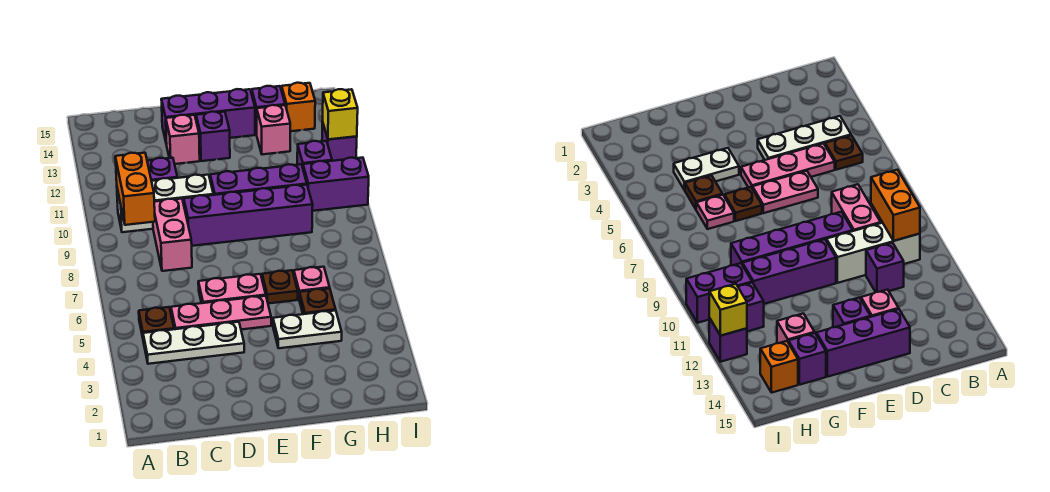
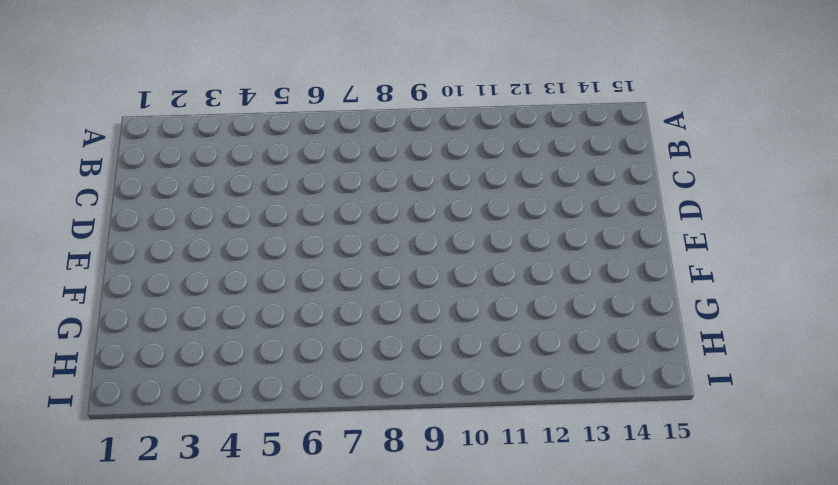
none -> white 1x3 plate [143,322,244,364]
none -> brown 1x1 plate [139,307,174,337]
none -> white 1x3 brick [117,175,213,232]

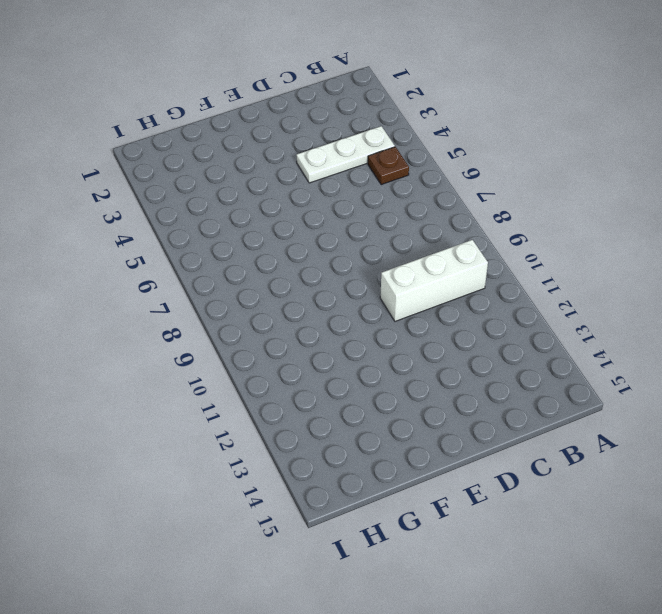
none -> pink 1x3 plate [171,296,271,330]
none -> pink 1x2 brick [153,199,192,271]
none -> purple 1x1 brick [147,158,177,181]

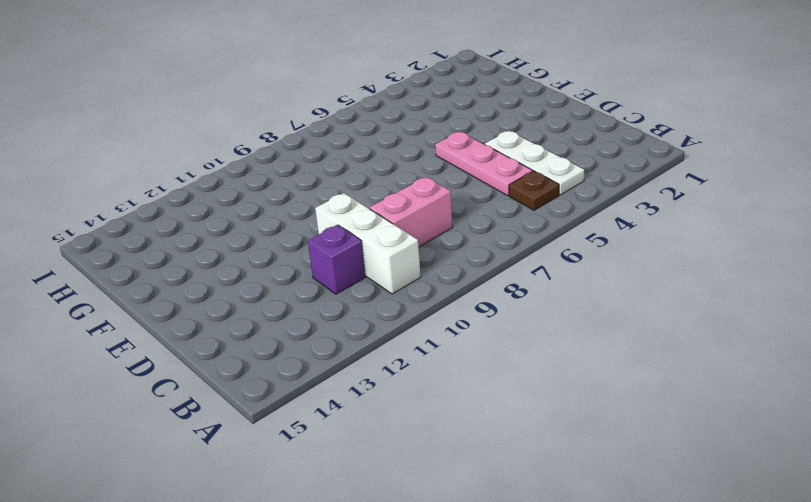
none -> pink 1x2 plate [198,274,266,303]
none -> purple 1x4 brick [184,185,313,246]
none -> pink 1x1 brick [166,115,200,164]

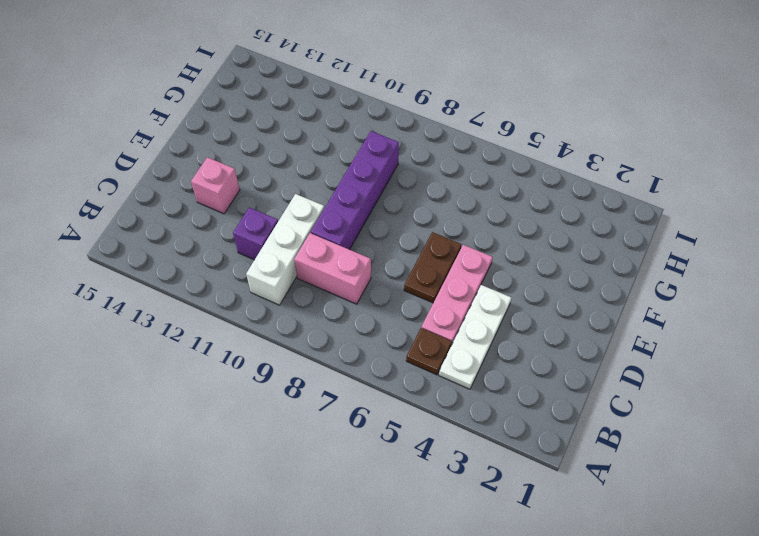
brown 1x2 plate [404,232,461,303] -> pink 1x2 plate [198,274,266,303]
none -> purple 1x3 brick [161,89,255,145]
none -> purple 1x3 brick [210,164,307,195]
none -> purple 1x1 brick [196,112,230,161]

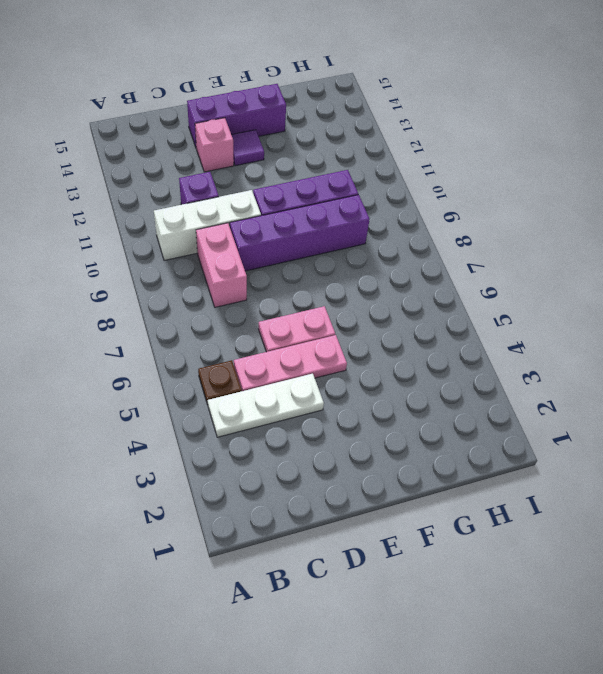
purple 1x1 tile [232,130,264,166] -> purple 1x1 brick [196,112,230,161]
none -> white 1x2 plate [273,310,342,348]
none -> brown 1x1 plate [262,270,298,304]
none -> brown 1x1 plate [299,288,336,314]

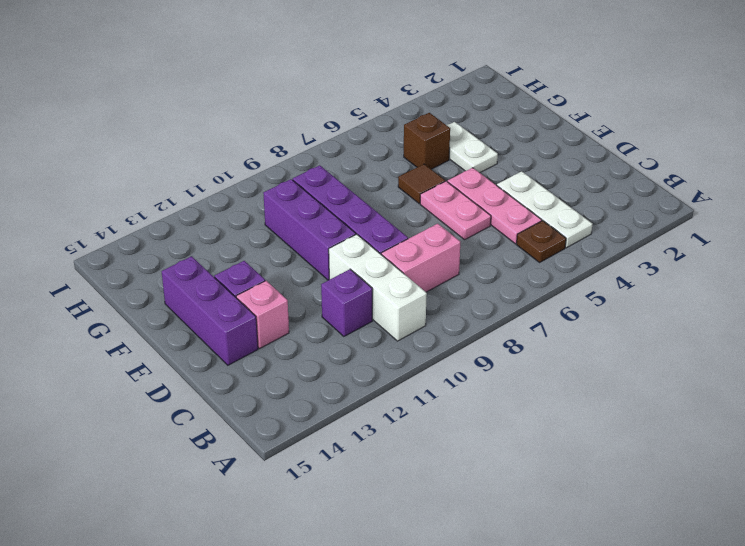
brown 1x1 tile [398,164,445,203] -> brown 1x1 plate [262,270,298,304]
brown 1x1 brick [404,113,450,169] -> brown 1x1 plate [299,288,336,314]
none -> pink 1x1 plate [294,267,330,297]
none -> pink 1x1 brick [257,105,290,154]
none -> purple 1x1 brick [252,86,285,135]

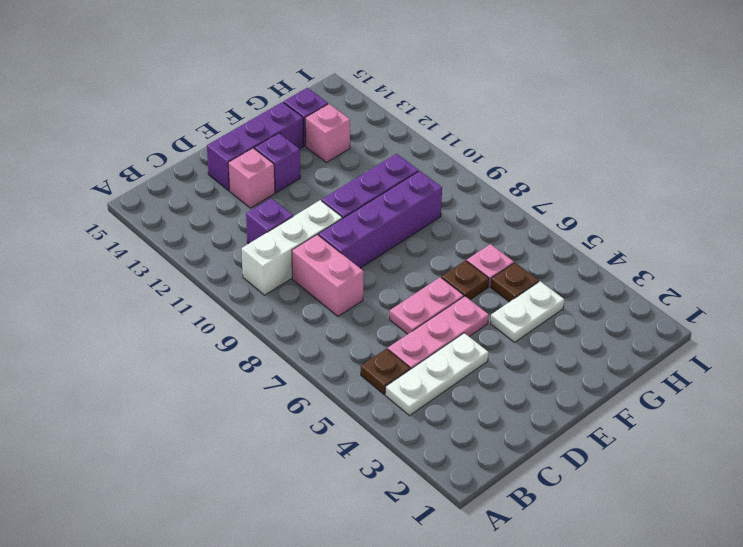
none -> purple 1x2 brick [303,158,369,211]
none -> purple 1x1 brick [297,141,332,167]
none -> orange 1x1 brick [282,83,315,131]

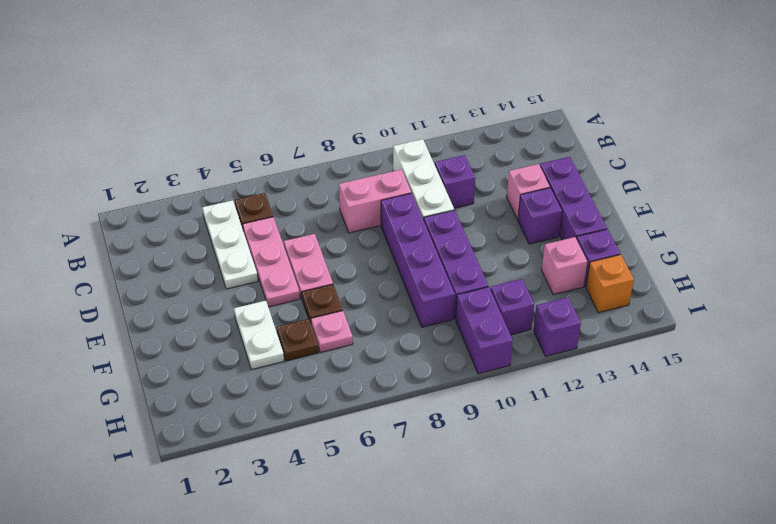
none -> orange 1x2 brick [115,153,155,225]
none -> yellow 1x1 brick [323,89,358,139]

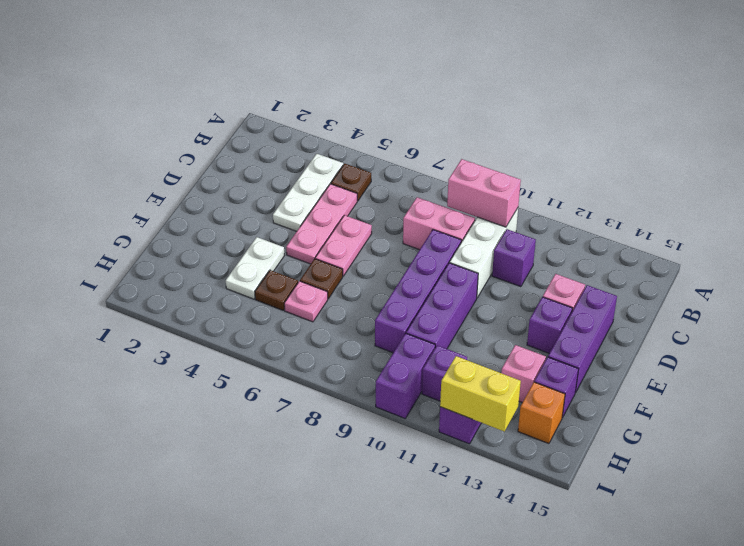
pink 1x2 brick [447,159,521,227] -> orange 1x2 brick [115,153,155,225]
yellow 1x2 brick [440,356,521,432] -> yellow 1x1 brick [323,89,358,139]

